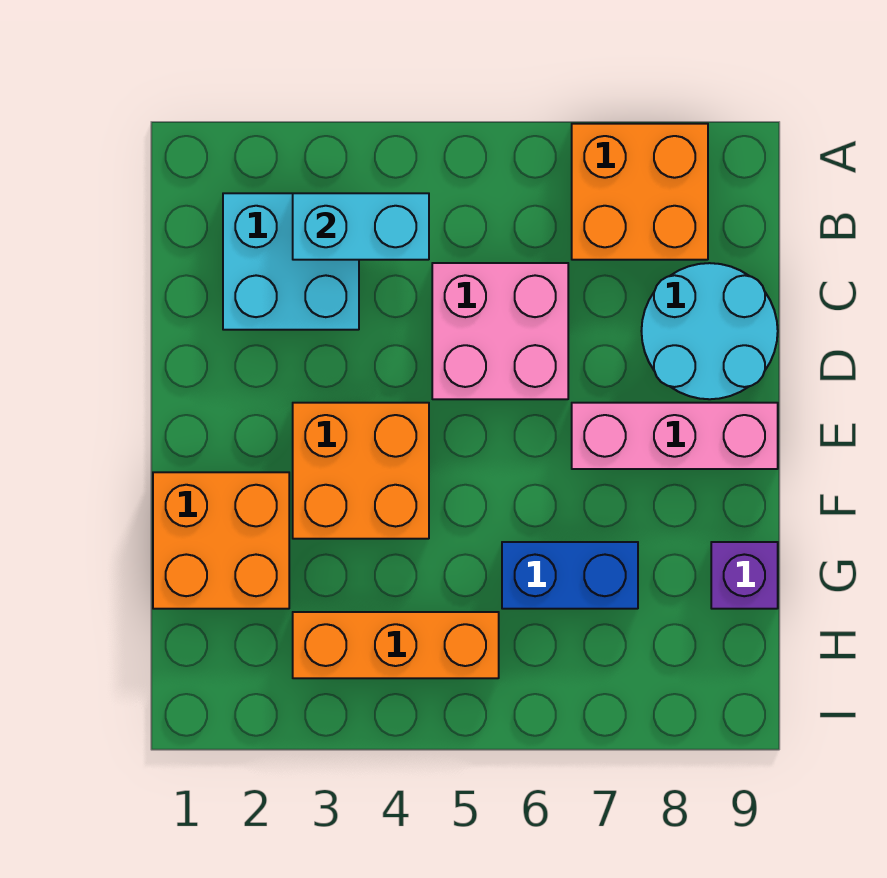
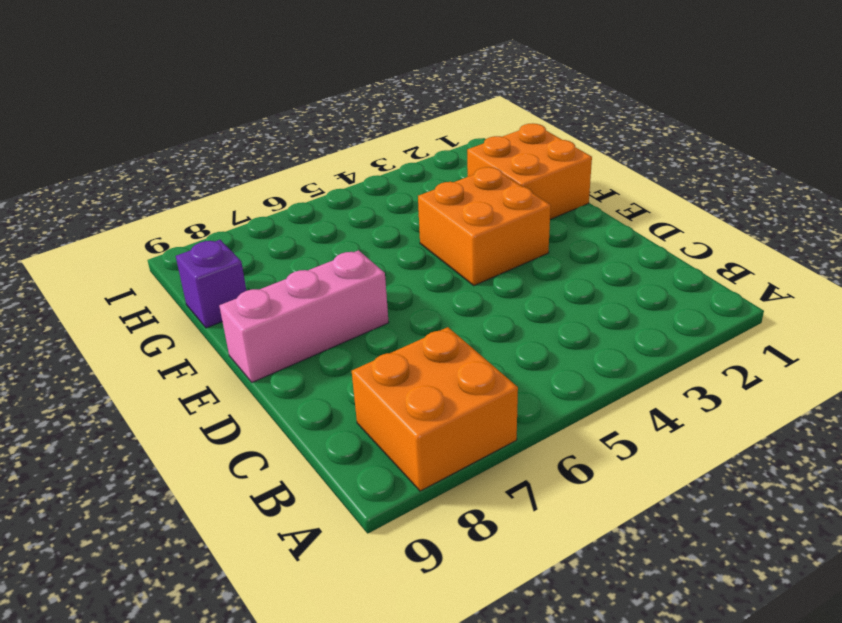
none -> cyan 2x2 brick [223,193,359,330]
none -> pink 2x2 brick [432,263,568,399]

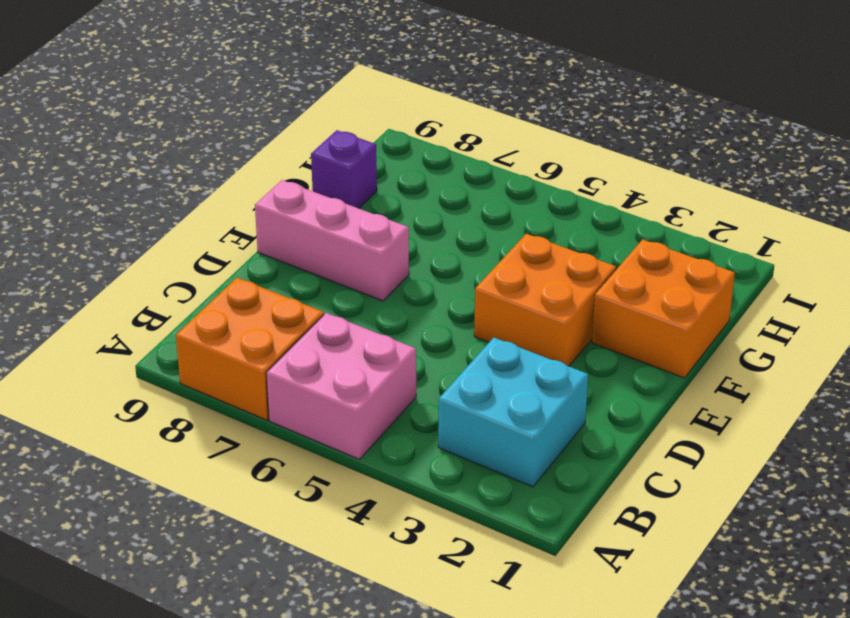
pink 2x2 brick [266,313,416,459] -> pink 2x2 brick moved to [432,263,568,399]
none -> cyan 2x2 round brick [641,263,778,399]
none -> blue 1x2 brick [502,542,638,609]

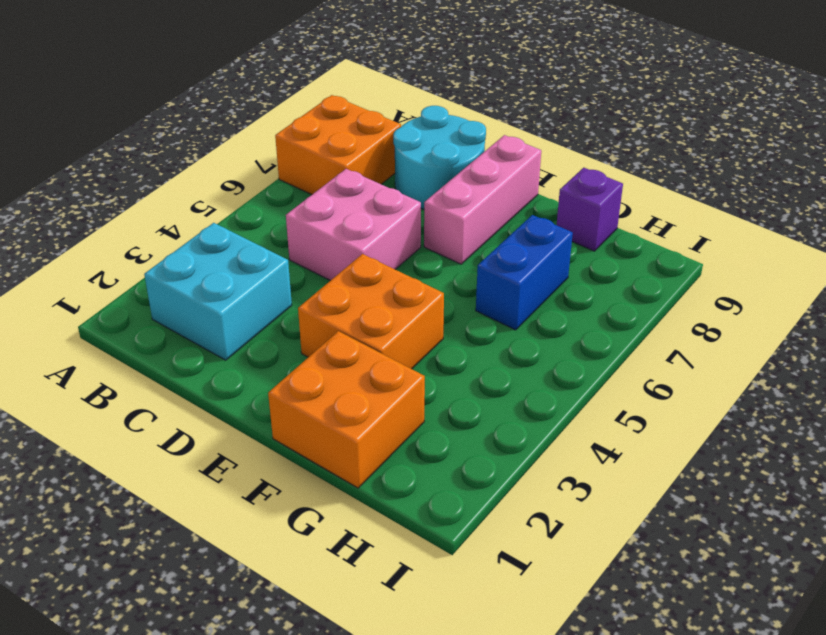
none -> orange 1x3 brick [293,612,499,678]
none -> cyan 1x2 brick [293,193,429,260]

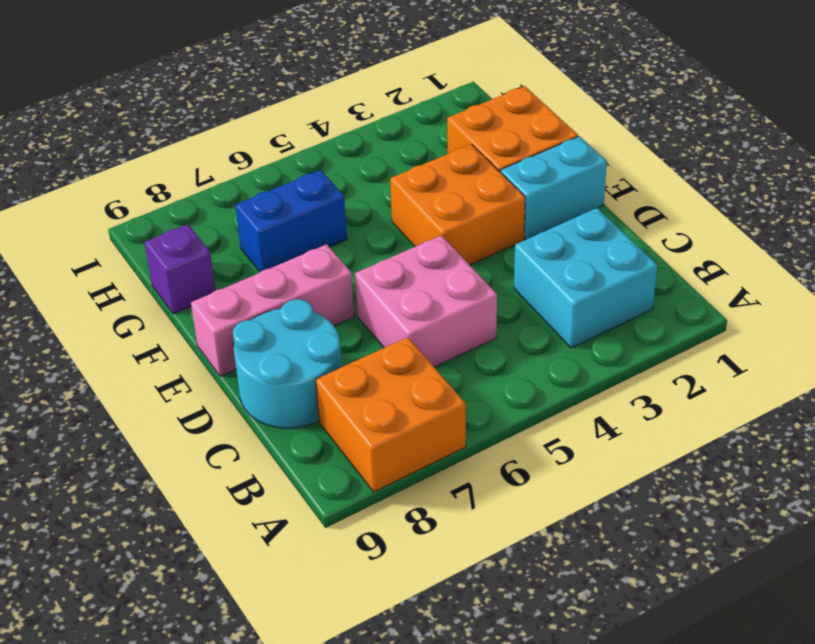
cyan 1x2 brick [501,136,607,240] -> cyan 1x2 brick moved to [293,193,429,260]
none -> orange 1x3 brick [293,612,499,678]

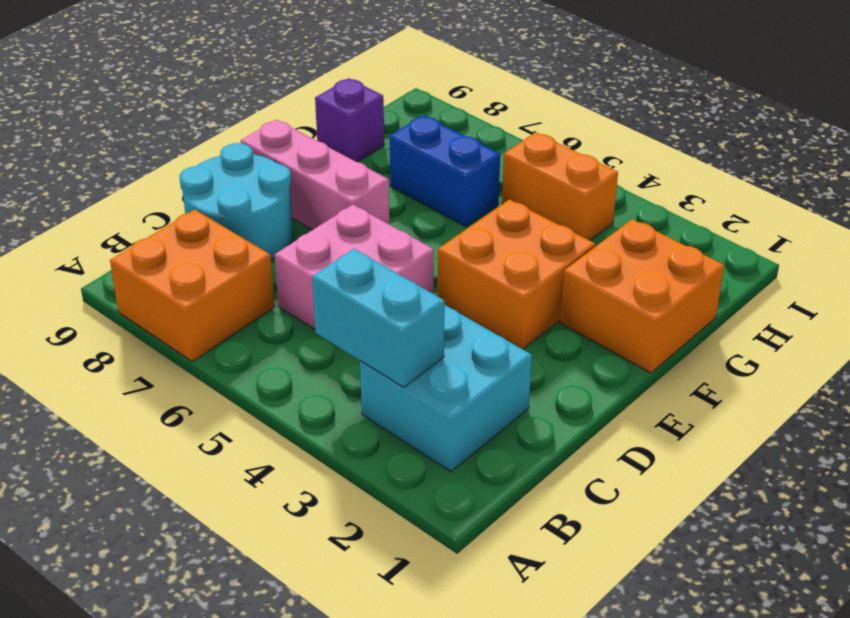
orange 1x2 brick [502,133,618,241] -> orange 1x3 brick [293,612,499,678]

